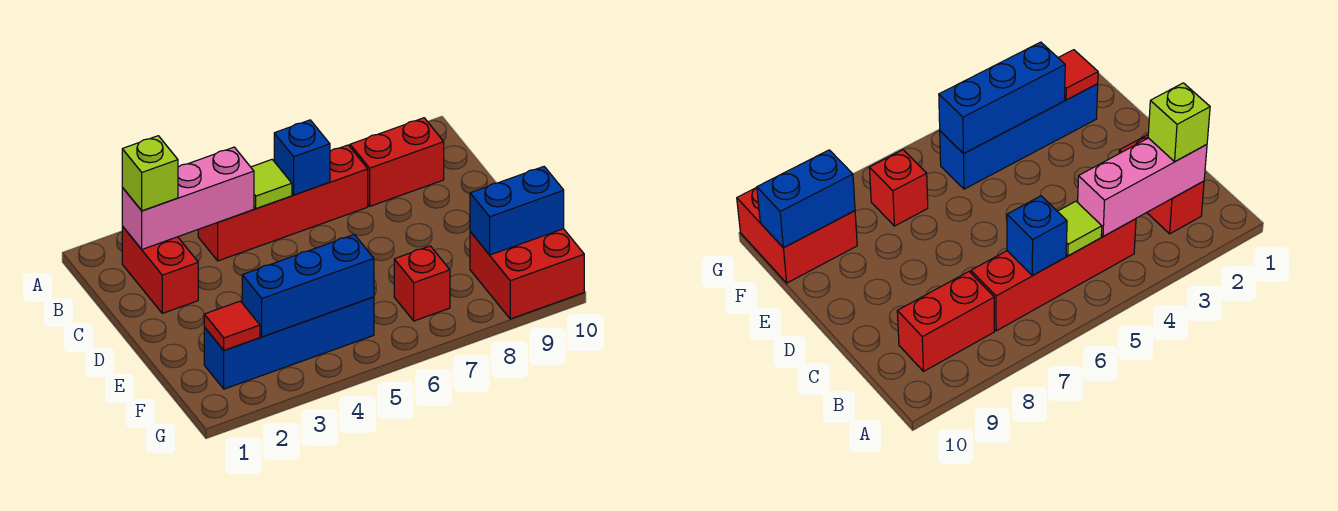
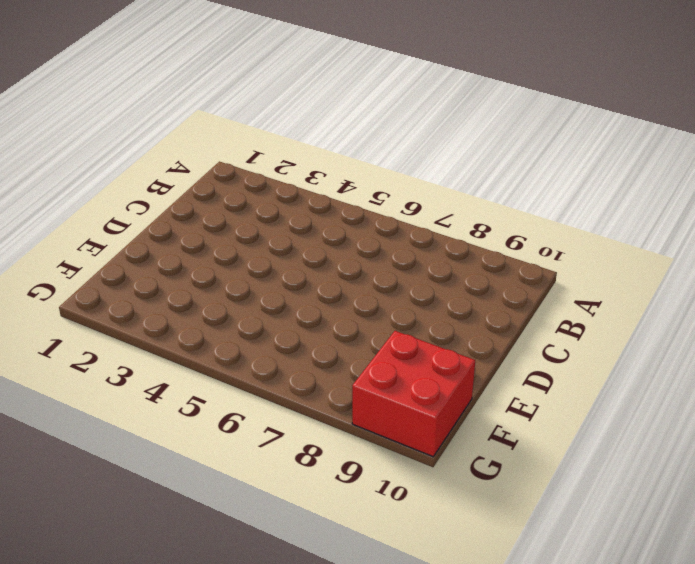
none -> red 1x2 brick [122,226,198,313]
none -> red 1x4 brick [198,145,368,261]
none -> red 1x2 brick [350,118,444,206]

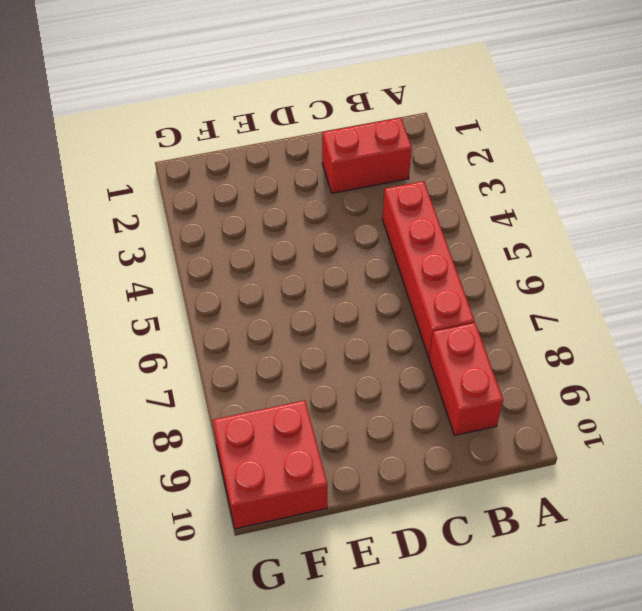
none -> blue 1x4 brick [204,297,374,389]
none -> red 1x1 brick [394,246,450,321]
none -> pink 1x3 brick [122,147,254,249]

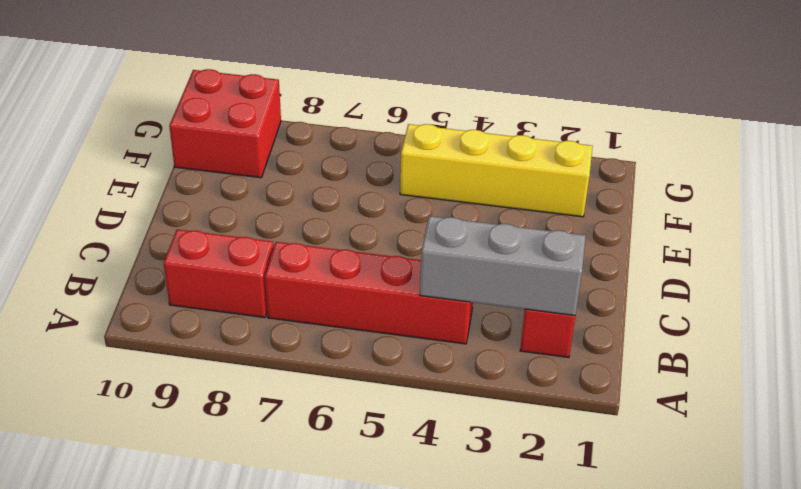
grey 1x3 brick [420,216,586,315] -> pink 1x3 brick [122,147,254,249]
yellow 1x4 brick [400,124,593,217] -> blue 1x4 brick [204,297,374,389]
none -> red 1x1 brick [394,246,450,321]
none -> lime 1x1 tile [251,160,292,208]
none -> blue 1x1 brick [274,120,330,195]

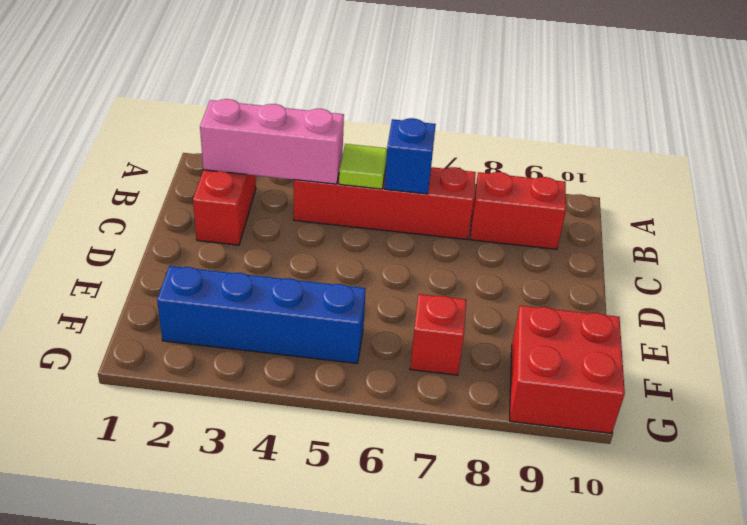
none -> red 1x1 tile [204,301,260,350]
none -> blue 1x3 brick [242,235,374,337]
none -> blue 1x2 brick [470,167,564,255]

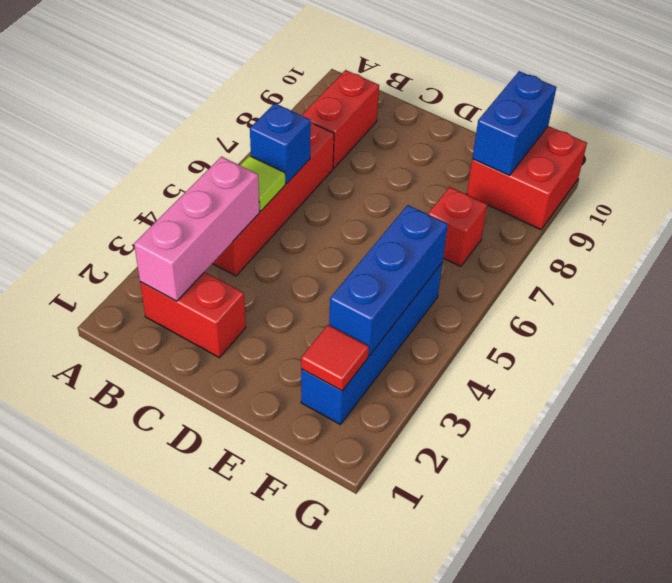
none -> lime 1x1 brick [122,136,178,211]

